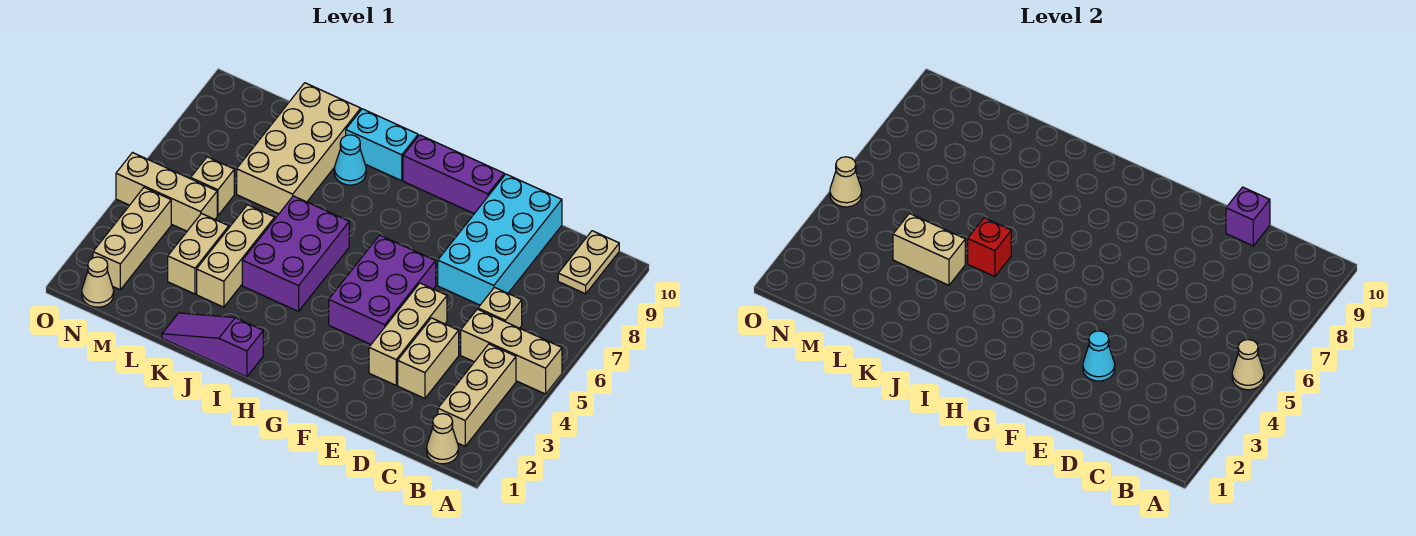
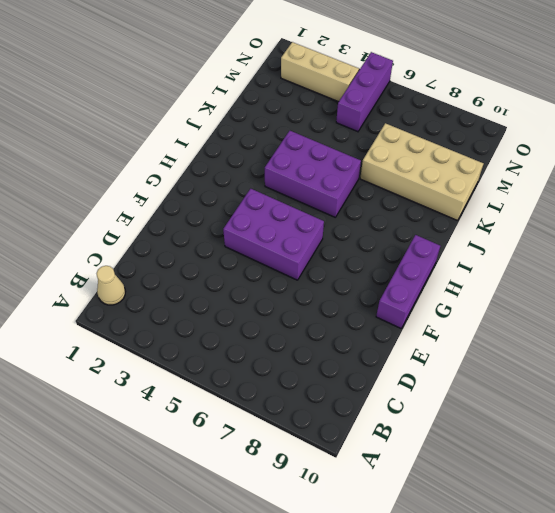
purple 1x3 brick [336,52,393,132] -> tan 1x3 brick [116,153,217,231]
none -> tan 1x3 brick [461,309,562,394]
none -> tan 1x3 brick [438,344,516,446]
none -> tan 1x2 plate [558,231,619,294]

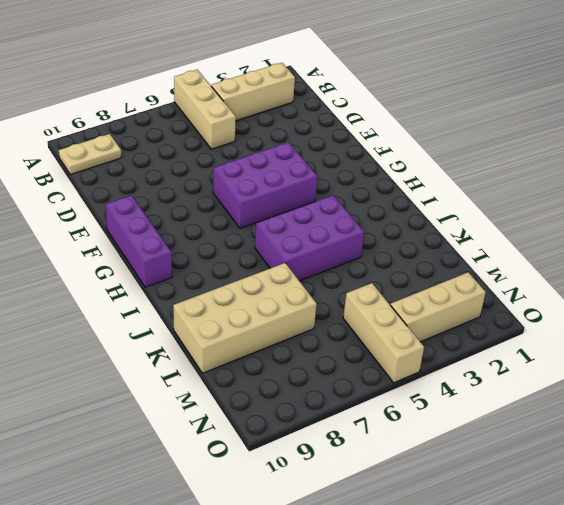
none -> tan 1x1 cone [427,414,458,464]
none -> tan 1x1 brick [478,287,522,328]
none -> tan 1x2 brick [398,318,459,398]

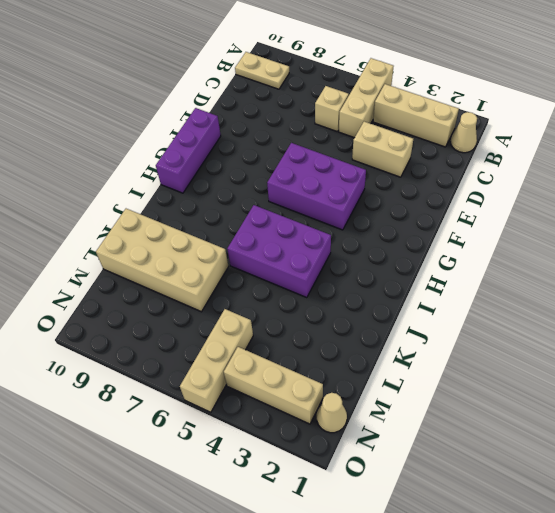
none -> cyan 2x4 brick [438,174,562,305]
none -> tan 1x3 brick [369,283,447,385]
none -> purple 1x3 slope [162,313,263,377]

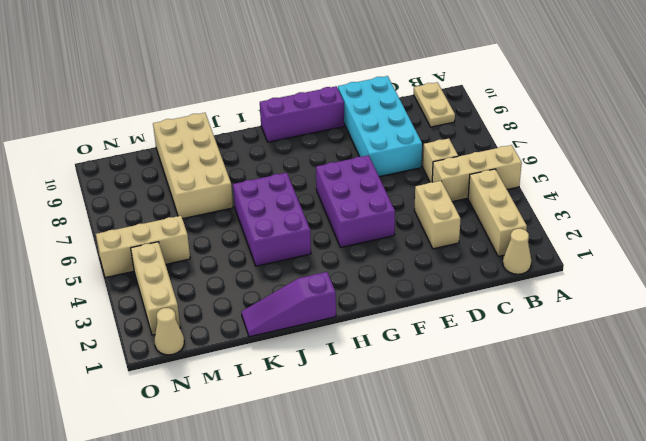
none -> tan 1x3 brick [369,283,447,385]
none -> cyan 1x2 brick [346,109,418,181]
none -> cyan 1x1 cone [334,135,366,185]

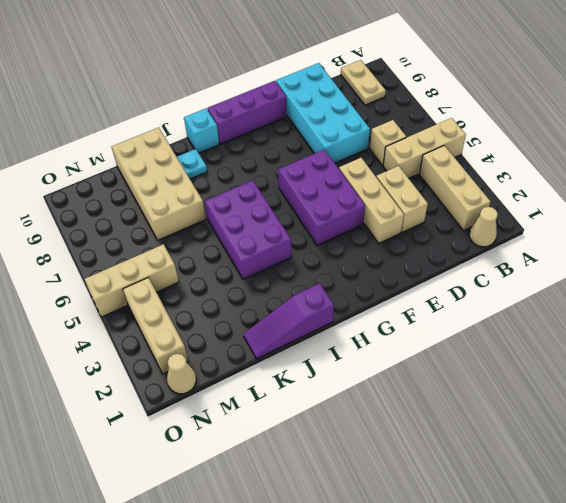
cyan 1x1 brick [184,109,219,153] -> cyan 1x2 brick [346,109,418,181]
cyan 1x1 plate [177,149,207,179] -> cyan 1x1 cone [334,135,366,185]
none -> tan 1x3 brick [197,205,275,307]
none -> tan 1x2 brick [168,214,229,294]
none -> tan 1x1 brick [191,157,234,216]

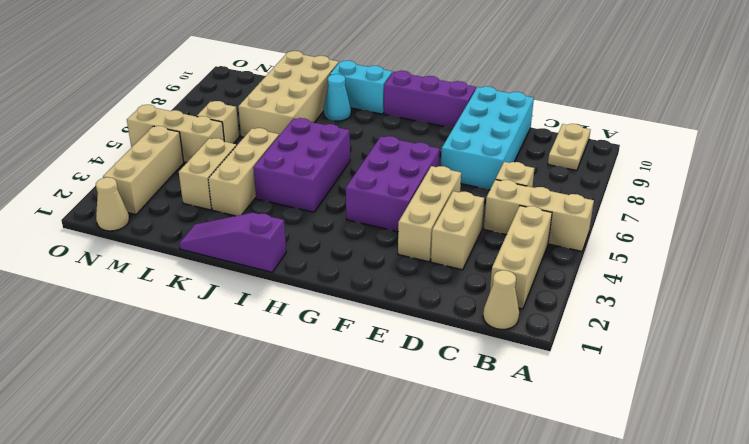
none -> tan 1x1 cone [1232,340,1264,390]
none -> purple 1x1 brick [1226,187,1270,246]
none -> cyan 1x1 cone [1083,331,1115,381]

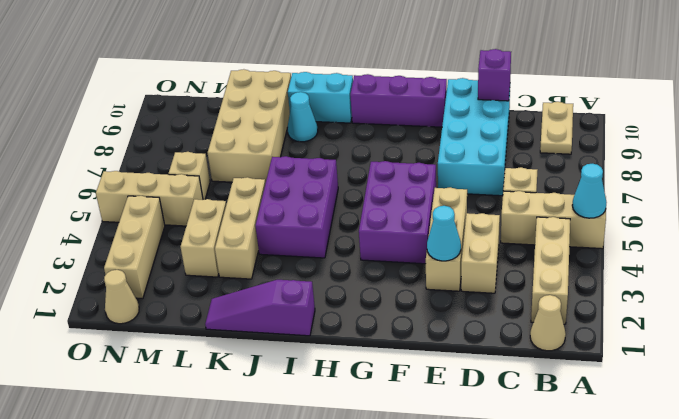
cyan 1x1 cone [572,164,607,218] -> tan 1x1 cone [1232,340,1264,390]
none -> red 1x1 brick [968,218,1011,277]
none -> tan 1x2 brick [893,214,965,285]
none -> tan 1x1 cone [830,157,862,207]

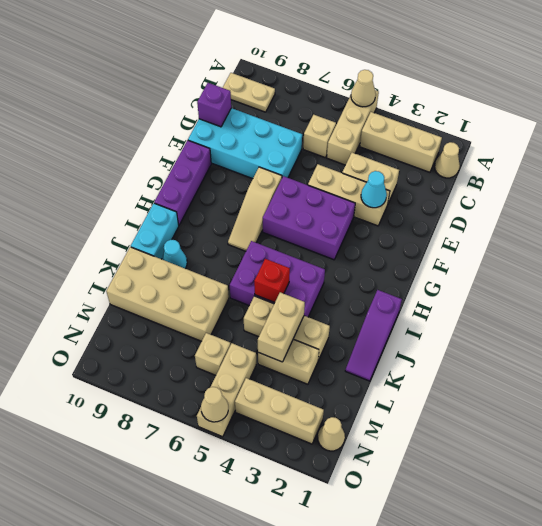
tan 1x3 slope [228,167,282,251] -> none

